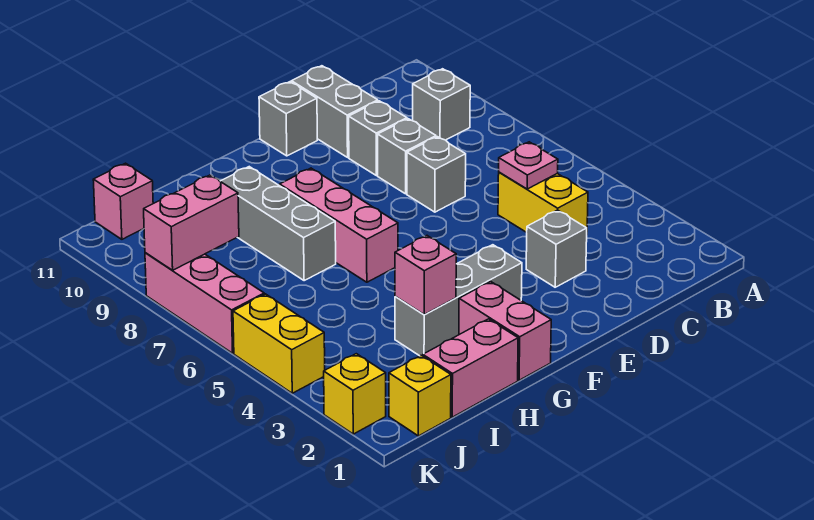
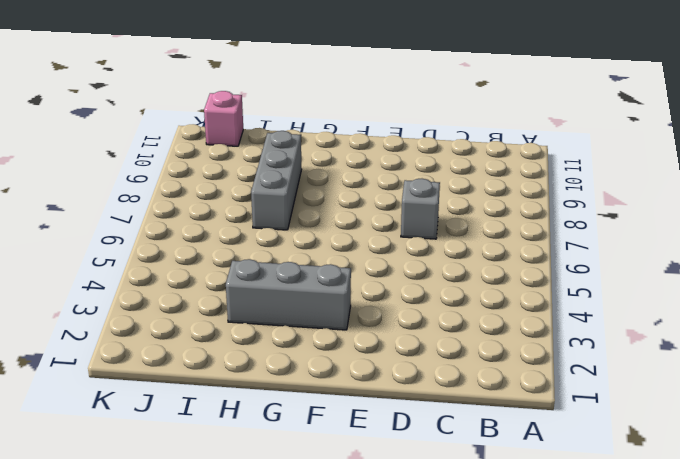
none -> grey 1x1 brick [413,69,470,140]
none -> yellow 1x2 brick [498,172,588,232]
none -> grey 1x1 brick [526,210,587,287]

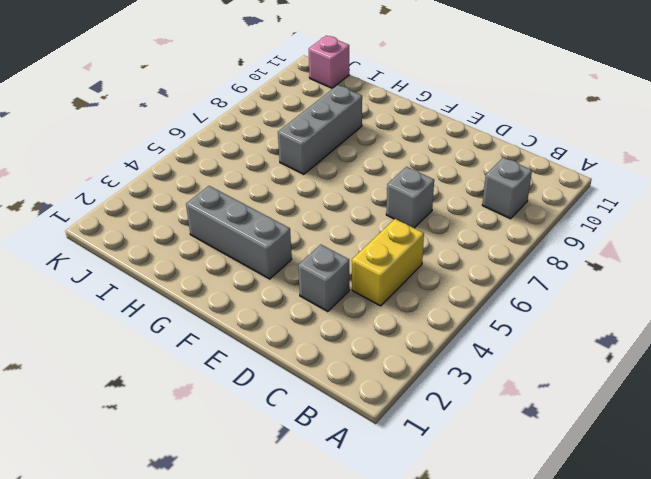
none -> grey 1x1 brick [378,119,436,194]
none -> grey 1x1 brick [349,101,407,176]
none -> grey 1x2 brick [291,66,378,157]

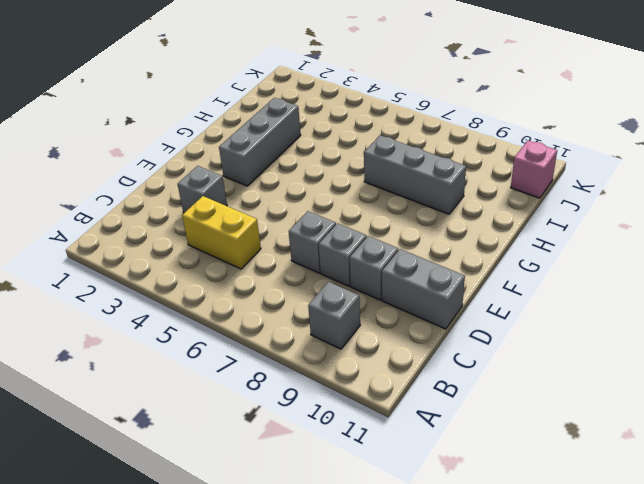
none -> grey 1x1 brick [259,82,317,156]
none -> pink 1x2 brick [459,281,551,380]
none -> pink 1x3 brick [280,168,398,282]

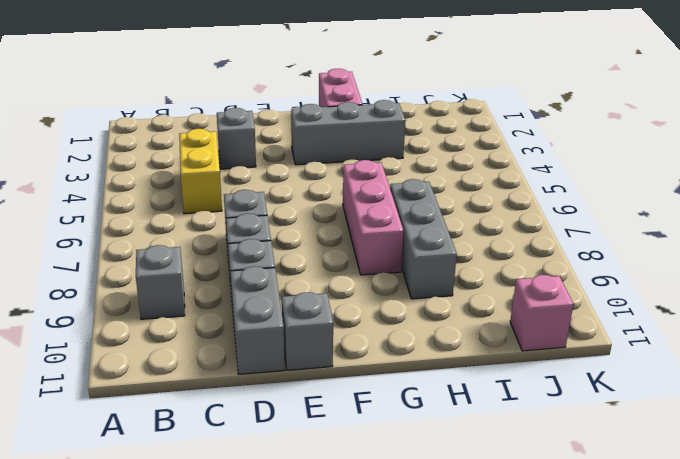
none -> pink 1x2 brick [423,319,518,417]
none -> yellow 1x1 brick [389,355,451,436]
none -> yellow 1x1 brick [324,354,386,434]

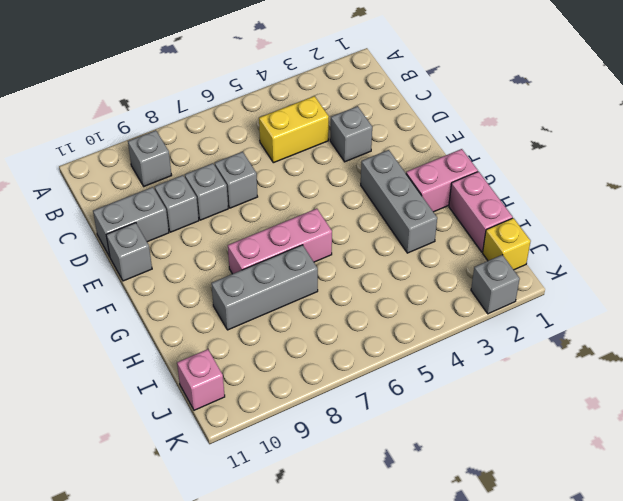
grey 1x1 brick [471,255,520,314] -> yellow 1x1 brick [324,354,386,434]
none -> yellow 1x2 brick [233,294,325,393]
none -> pink 1x3 brick [145,253,264,353]
none -> pink 1x1 plate [499,142,558,189]

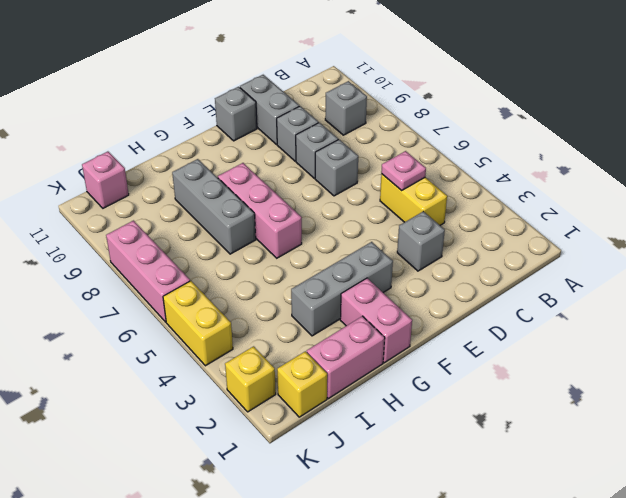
none -> pink 1x1 brick [395,236,456,315]
none -> pink 1x2 brick [144,175,239,270]

